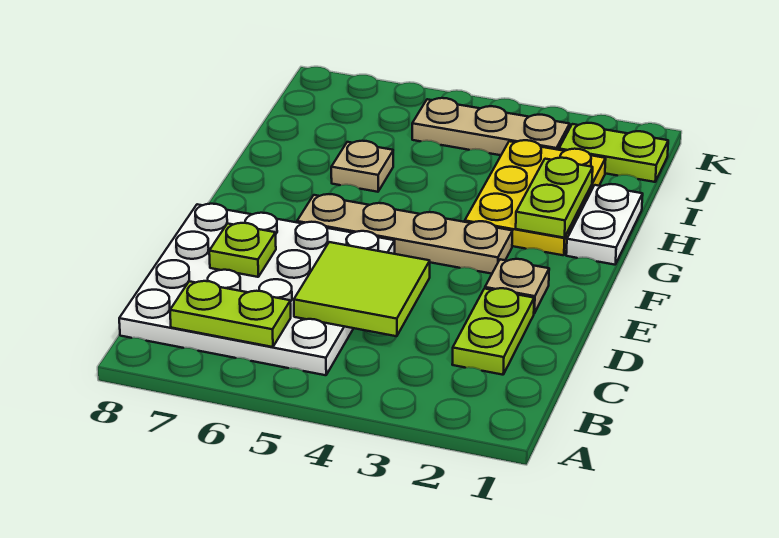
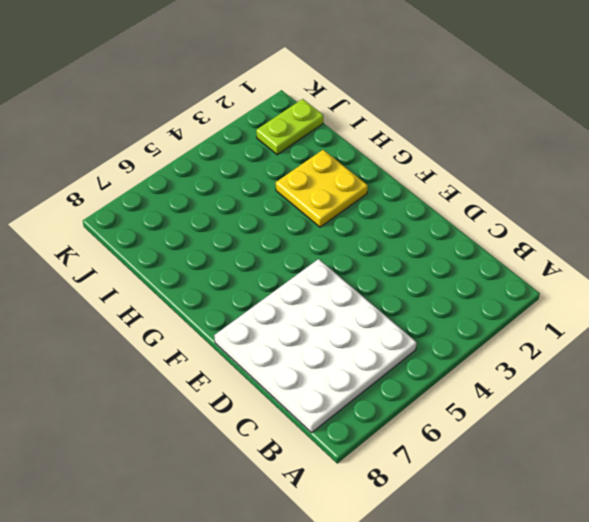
yellow 2x2 plate [276,150,368,227] -> yellow 2x3 plate [465,140,606,255]
none -> lime 1x2 plate [452,288,534,375]
none -> tan 1x1 plate [485,259,549,313]
none -> tan 1x4 plate [297,194,512,274]

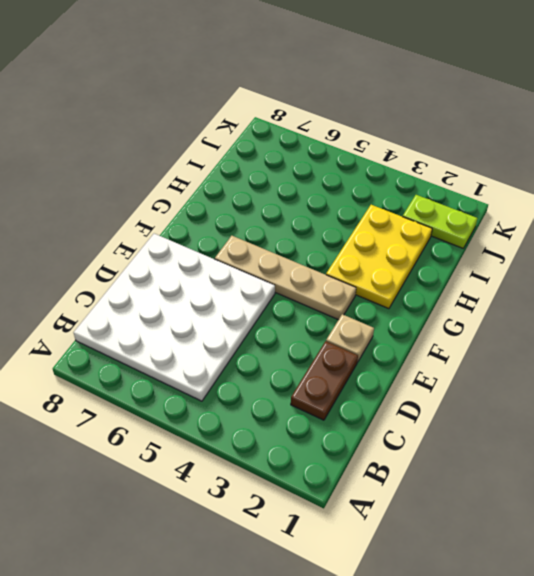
brown 1x2 plate [291,341,358,420] -> lime 1x2 plate [452,288,534,375]
none -> white 1x2 plate [566,184,643,265]
none -> tan 1x1 plate [331,141,393,192]
none -> tan 1x3 plate [412,98,570,155]

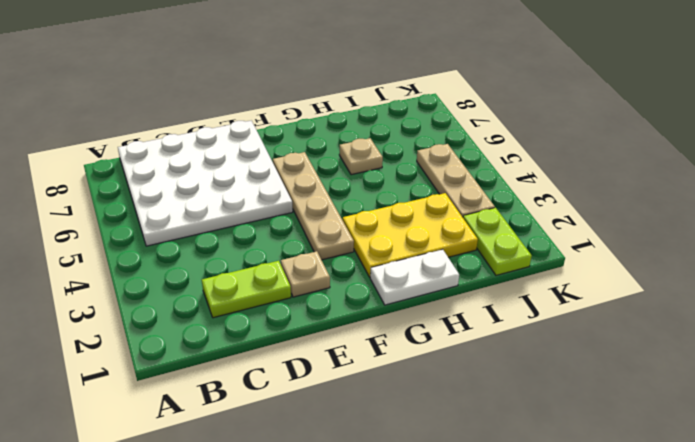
none -> lime 1x2 plate [170,281,291,347]
none -> lime 2x2 tile [294,242,430,336]
none -> lime 1x1 plate [209,223,276,277]

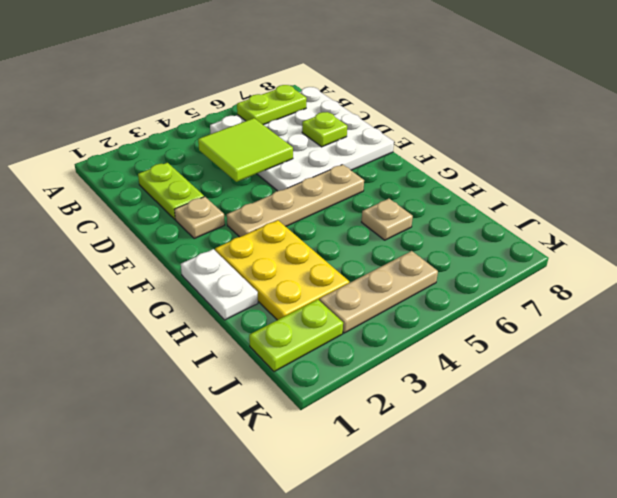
none -> lime 1x2 plate [516,158,593,238]

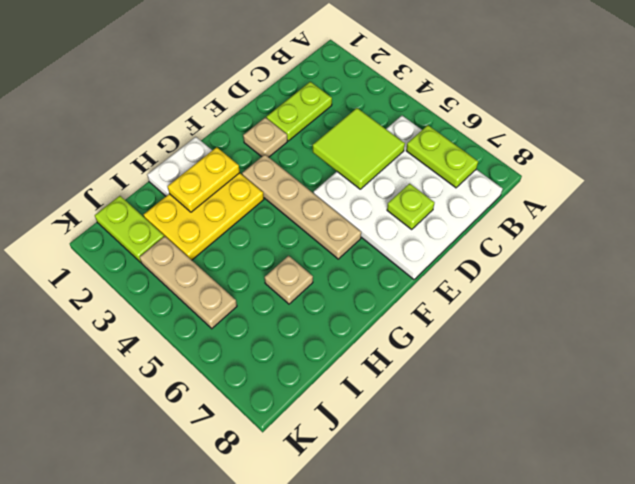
yellow 1x2 plate [168,147,240,212] -> lime 1x2 plate [516,158,593,238]

